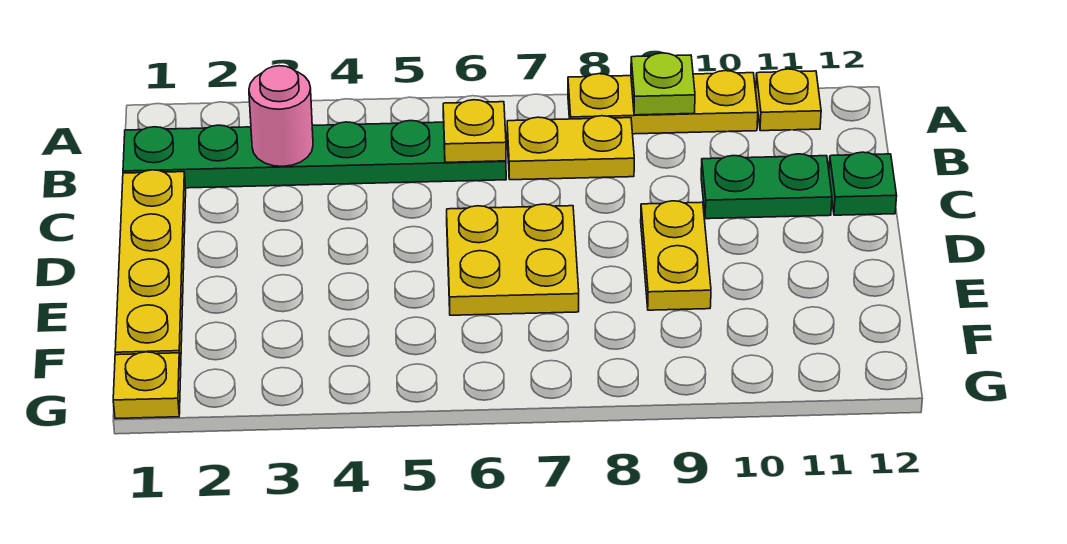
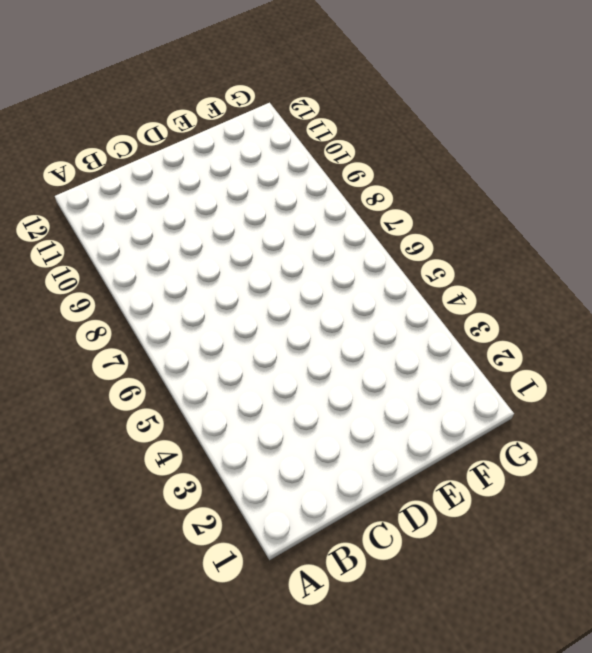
none -> yellow 1x3 plate [568,71,758,134]
none -> yellow 1x1 plate [756,69,821,131]
none -> green 1x6 plate [123,121,506,188]

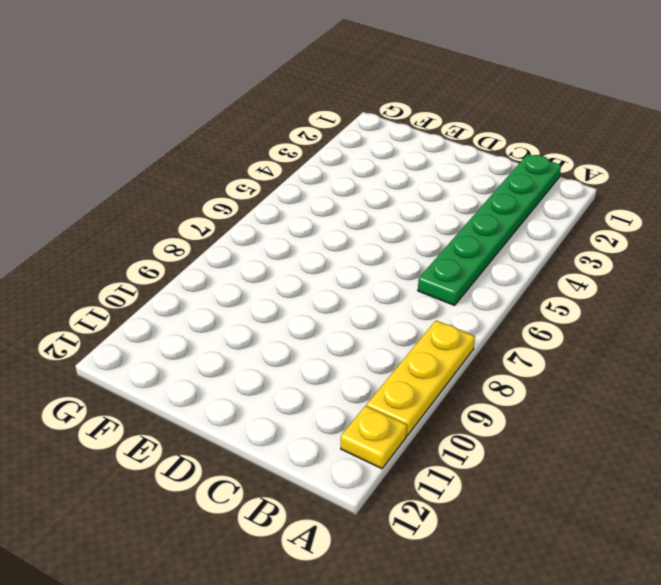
none -> yellow 1x2 plate [507,116,634,180]
none -> yellow 1x4 plate [115,170,186,369]
none -> green 1x2 plate [701,154,832,219]

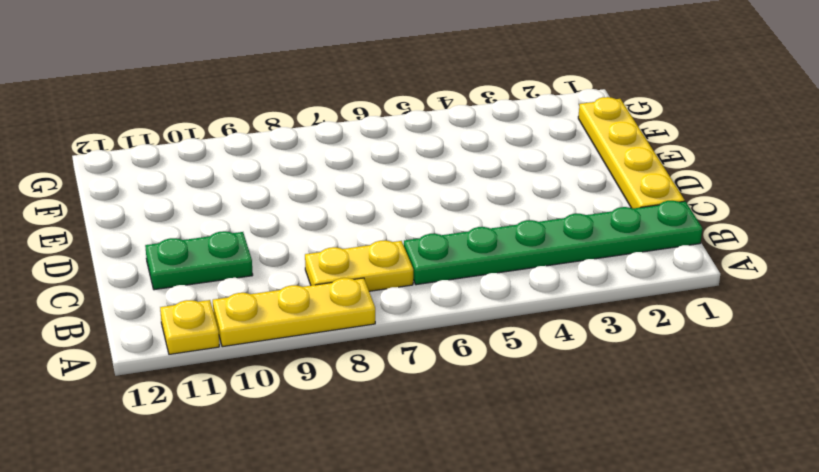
none -> green 1x1 plate [829,152,897,215]
none -> yellow 2x2 plate [447,204,579,315]
none -> yellow 1x2 plate [641,201,711,310]

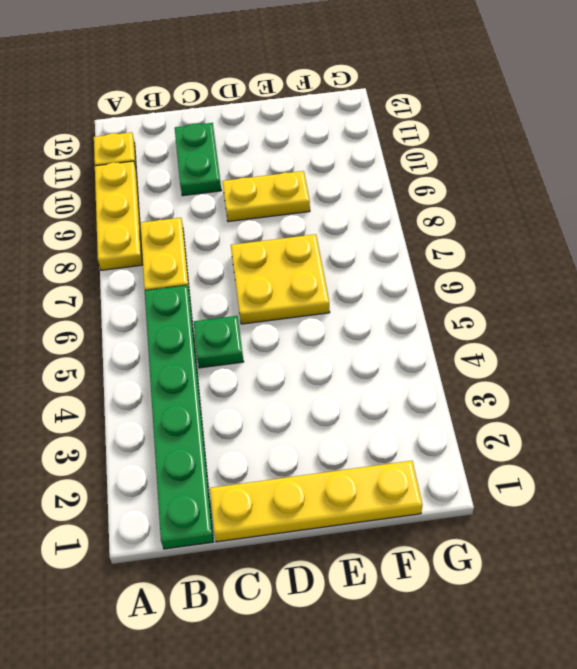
green 1x1 plate [194,316,244,368] -> green 1x1 plate moved to [829,152,897,215]
none -> yellow 1x1 plate [113,352,181,419]
none -> lime 1x1 plate [631,53,695,115]
none -> pink 1x1 round brick [249,66,313,166]

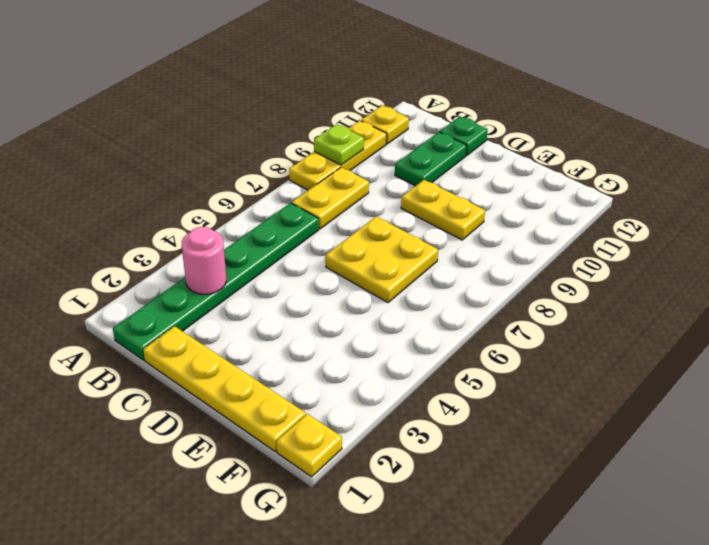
none -> yellow 1x1 plate [443,100,506,162]

